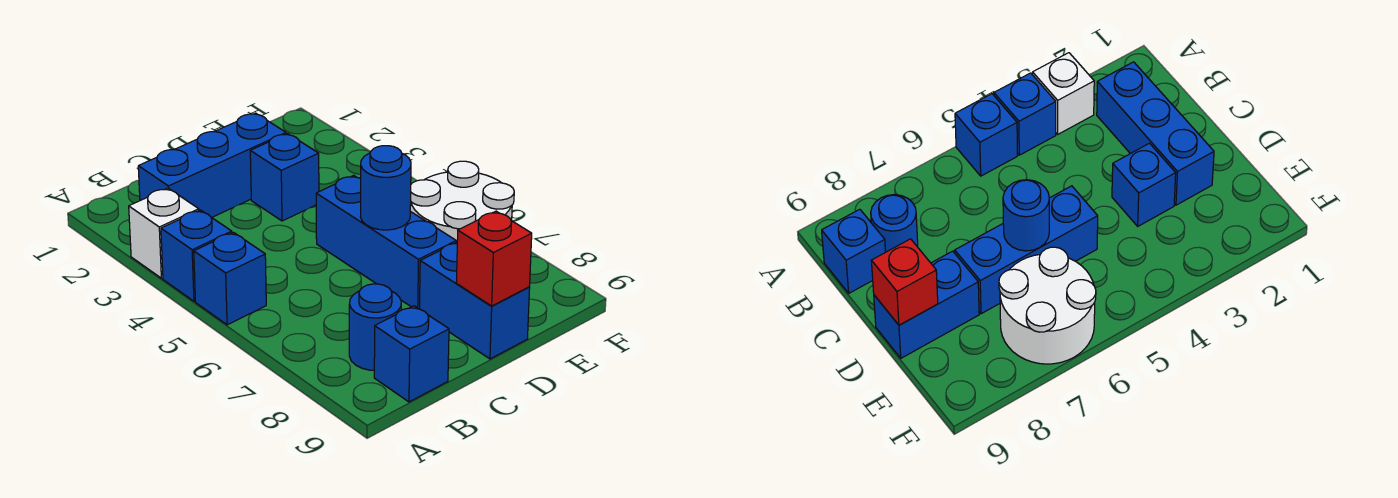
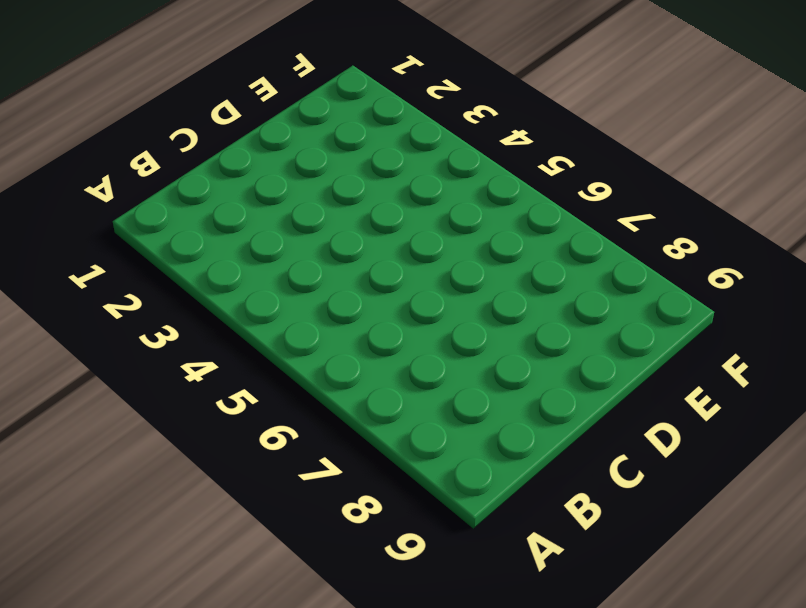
none -> white 1x1 brick [129,188,199,278]
none -> blue 1x1 brick [161,210,232,301]
none -> blue 1x1 brick [194,232,266,325]

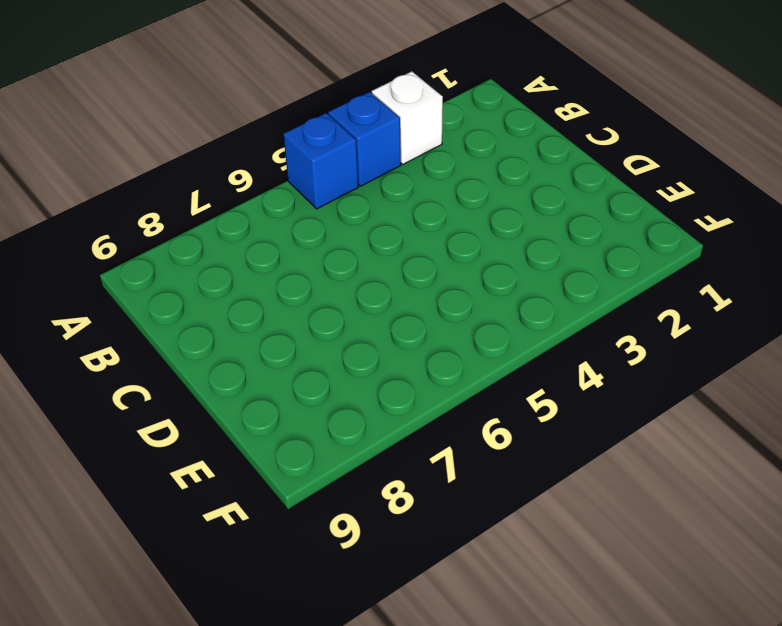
none -> blue 1x3 brick [138,113,286,217]
none -> blue 1x1 round brick [349,284,401,370]
none -> blue 1x1 brick [374,306,449,402]

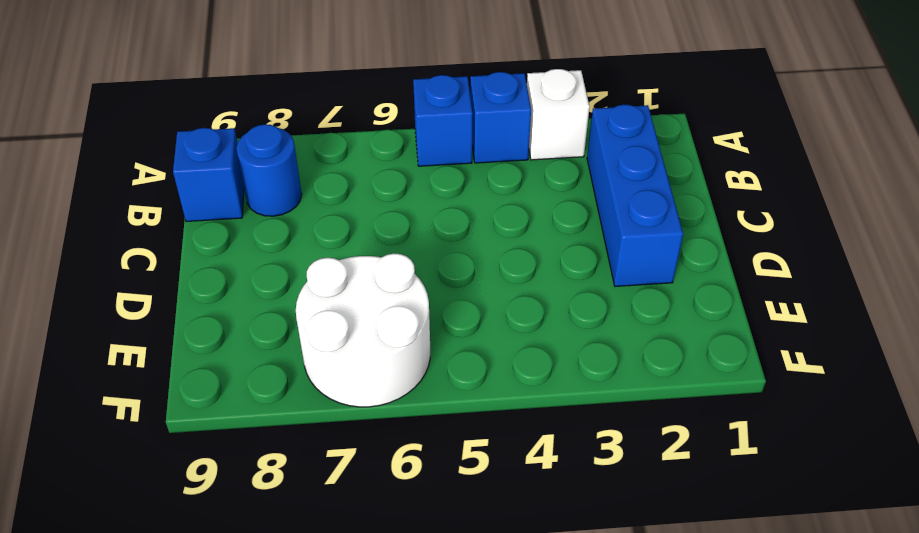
none -> blue 1x1 brick [250,134,319,221]
none -> blue 1x3 brick [316,175,456,309]
none -> blue 1x2 brick [419,242,530,359]

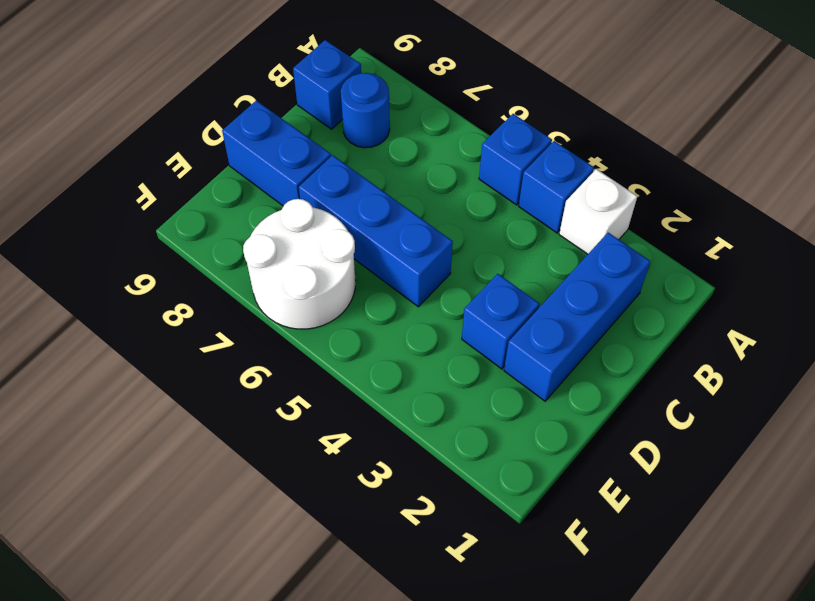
none -> blue 1x1 round brick [361,146,411,230]
none -> red 1x1 brick [456,211,532,306]

